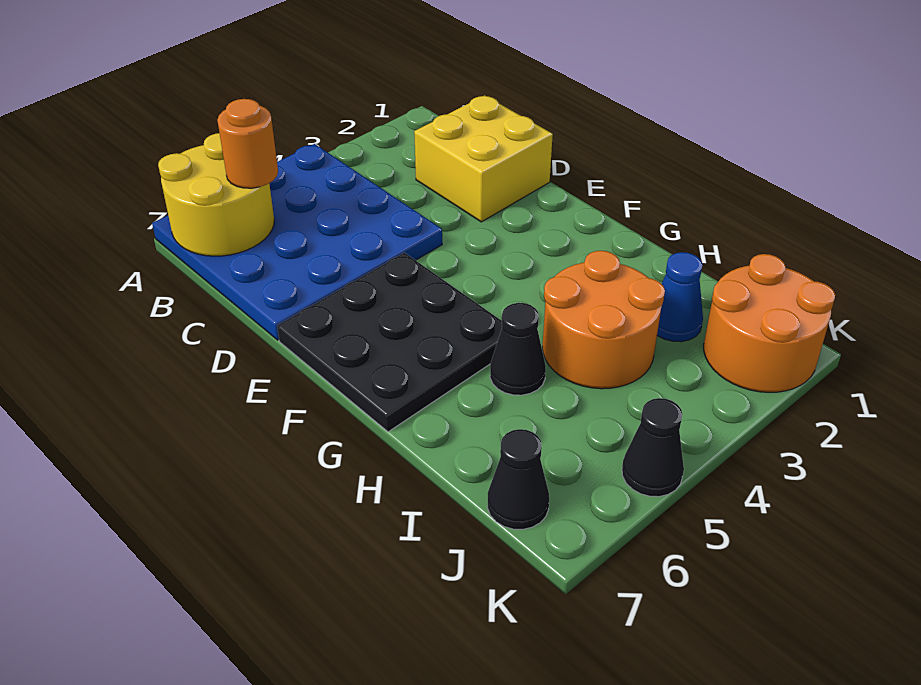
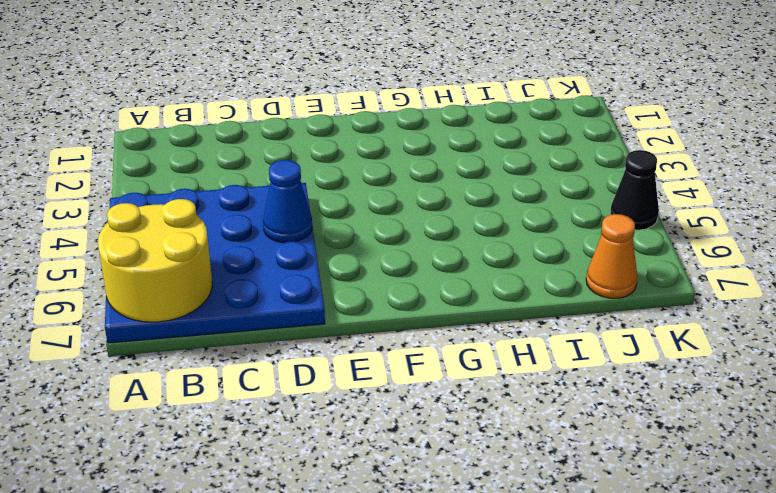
blue 1x1 cone [263,160,312,243] -> blue 1x1 cone moved to [657,252,703,342]
orange 1x1 cone [586,214,638,298] -> black 1x1 cone [487,429,549,529]
none -> yellow 2x2 brick [414,95,553,222]
none -> black 3x3 plate [277,253,502,432]

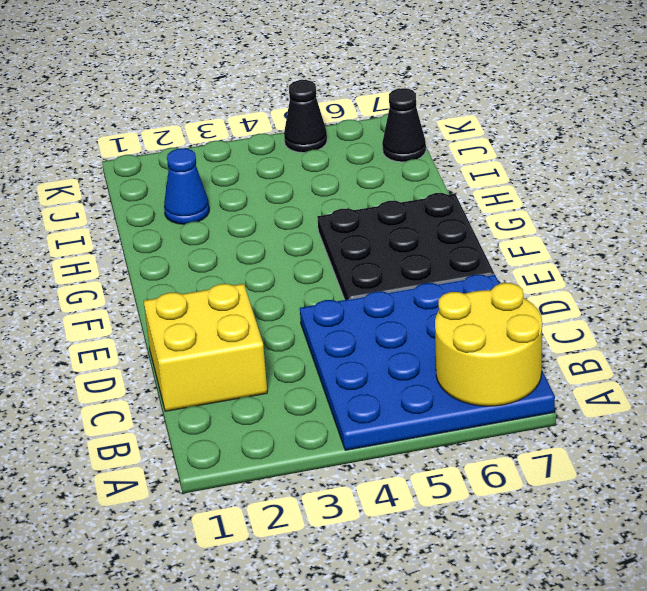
none -> orange 2x2 round brick [542,251,665,389]
none -> black 1x1 cone [490,303,546,395]

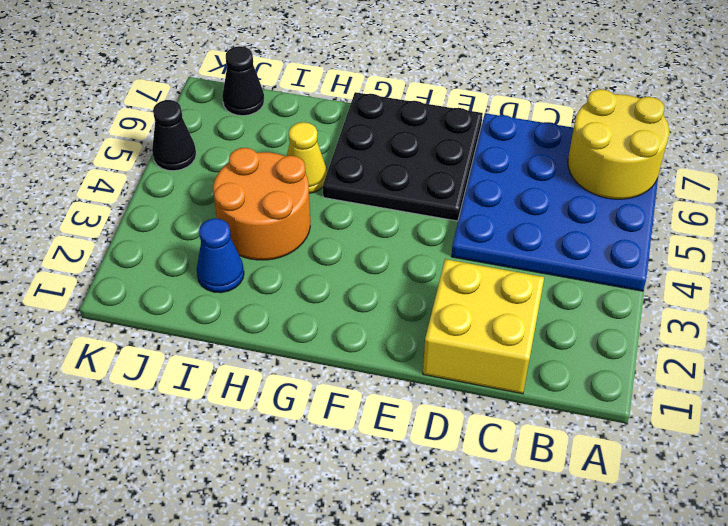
yellow 1x1 cone [287,122,327,193] -> black 1x1 cone [490,303,546,395]
none -> orange 2x2 round brick [704,254,835,392]
none -> orange 1x1 round brick [217,99,278,188]

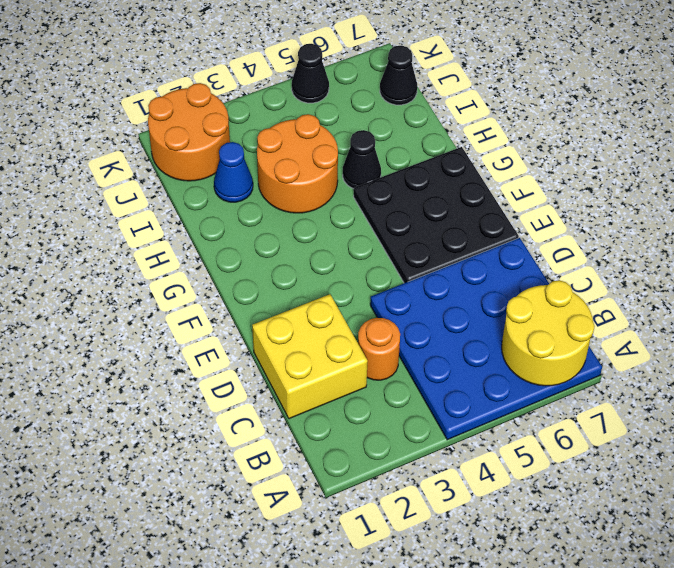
orange 1x1 round brick [358,318,400,380] -> orange 1x1 round brick moved to [217,99,278,188]

